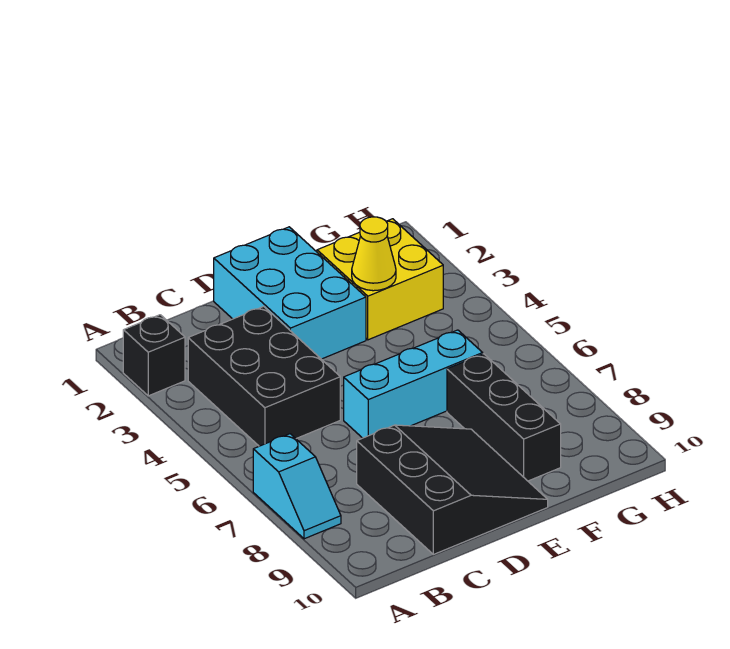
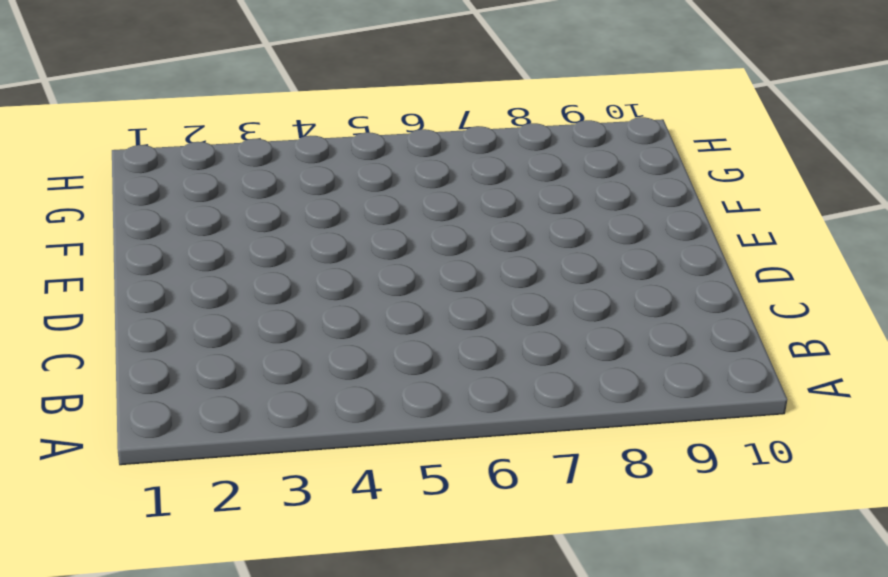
none -> black 1x1 brick [123,315,185,396]
none -> cyan 1x2 slope [253,434,341,539]

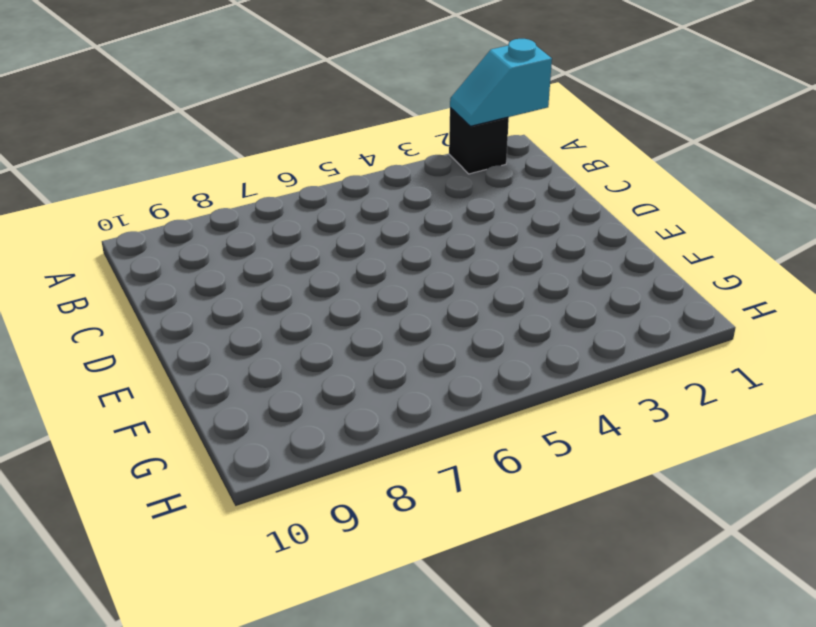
cyan 1x2 slope [450,39,552,126] -> cyan 1x2 slope moved to [253,434,341,539]
none -> black 2x3 brick [188,306,340,446]
none -> black 3x3 slope [357,425,548,554]

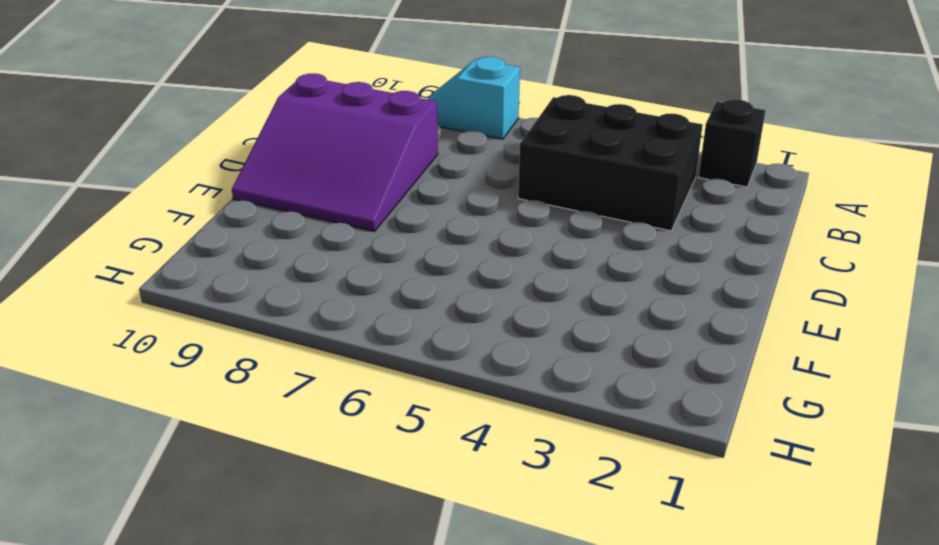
purple 3x3 slope [232,74,438,231] -> black 3x3 slope [357,425,548,554]
none -> cyan 2x3 brick [214,227,366,359]
none -> cyan 1x3 brick [344,330,483,438]

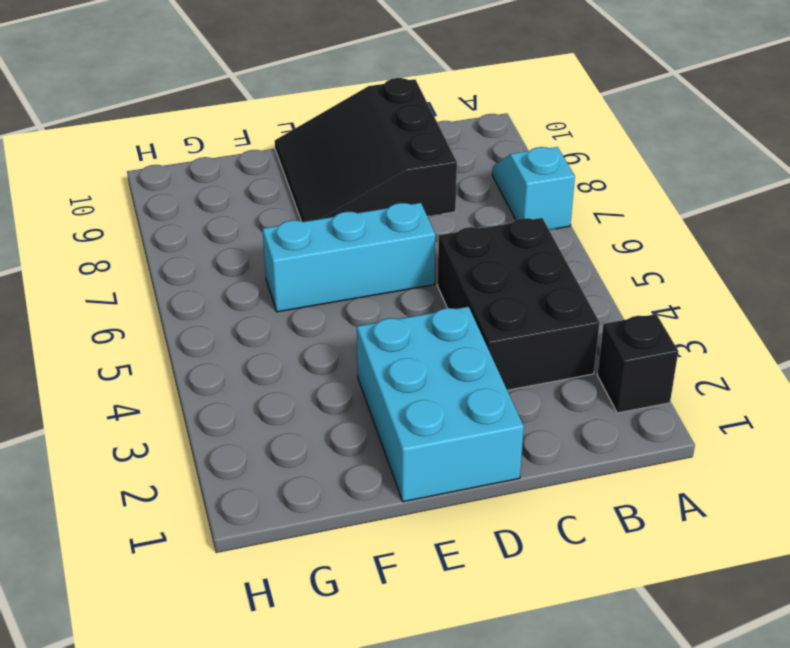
none -> yellow 2x2 brick [317,219,443,340]
none -> black 1x3 brick [447,354,561,481]

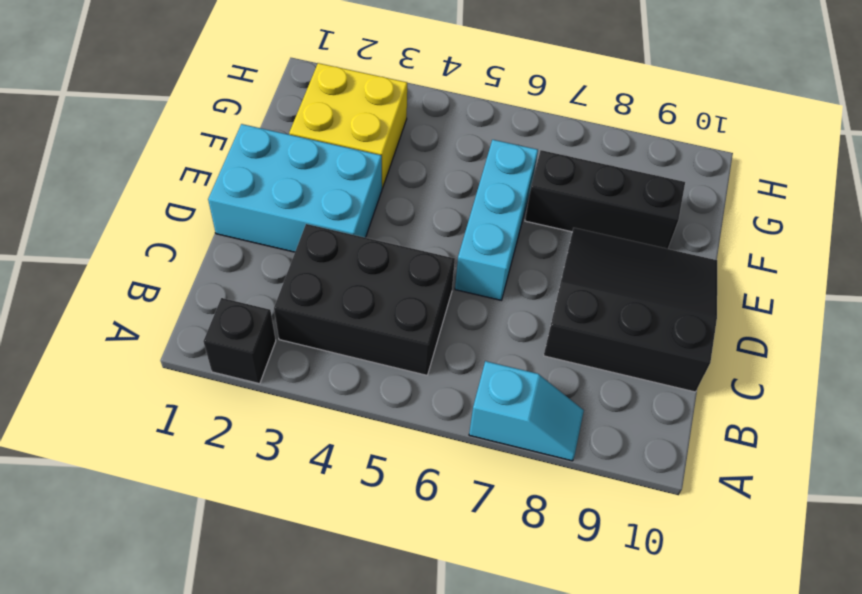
none -> yellow 1x1 cone [352,217,396,291]

